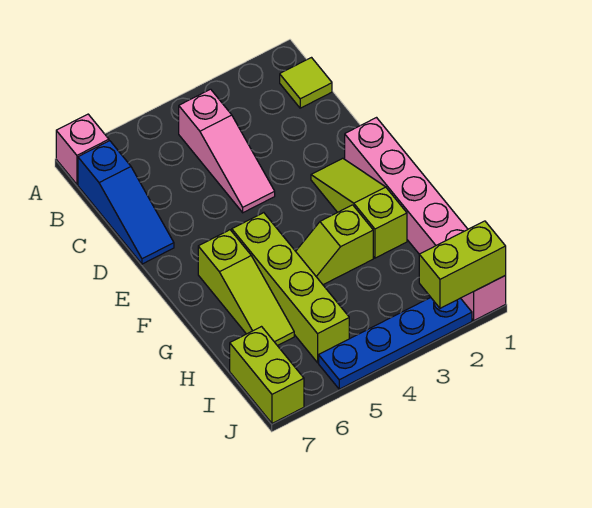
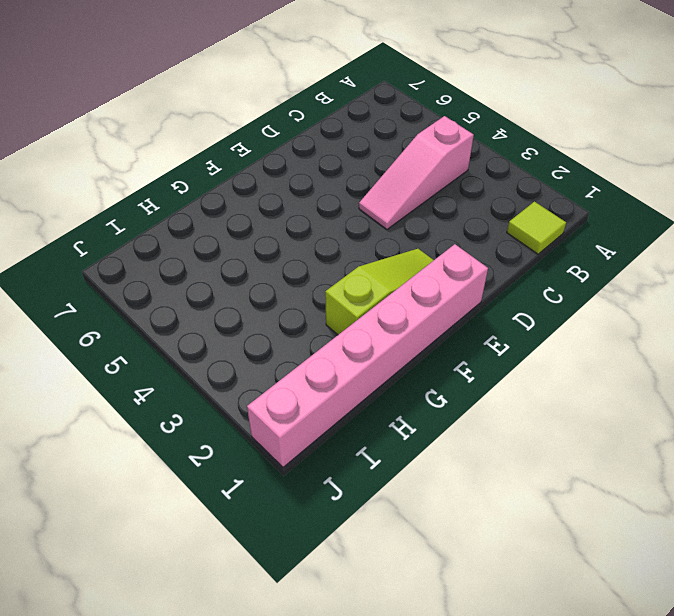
none -> pink 1x1 brick [56,114,109,184]
none -> blue 1x3 slope [78,141,174,264]
none -> lime 1x4 brick [232,213,349,363]

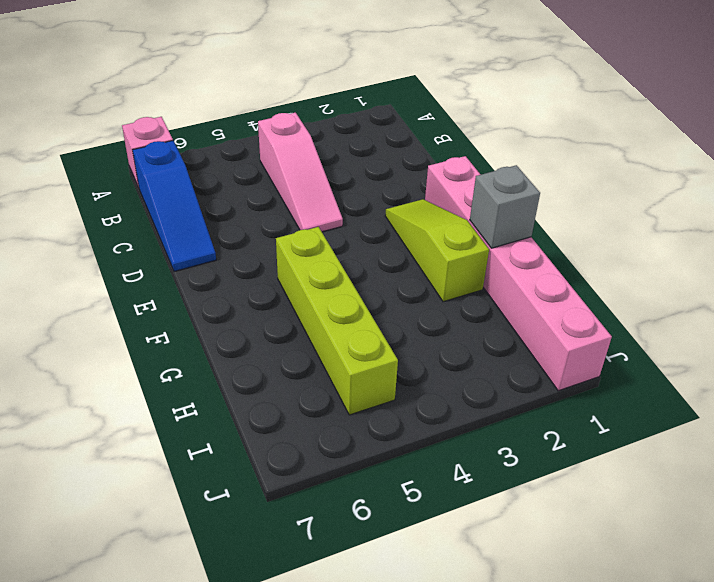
grey 1x1 brick [470,165,540,248] -> none
none -> lime 1x1 tile [280,58,332,108]
none -> lime 1x3 slope [198,230,294,346]
none -> lime 1x2 slope [296,205,373,285]

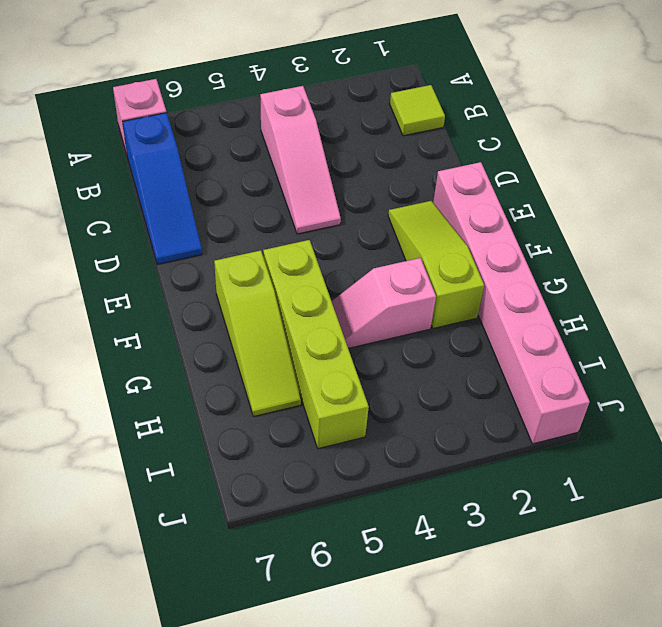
pink 1x2 slope [332,258,436,348] -> lime 1x2 slope [296,205,373,285]
none -> lime 1x2 brick [230,327,304,423]
none -> blue 1x4 plate [319,298,472,389]
none -> lime 1x2 brick [419,221,506,308]

